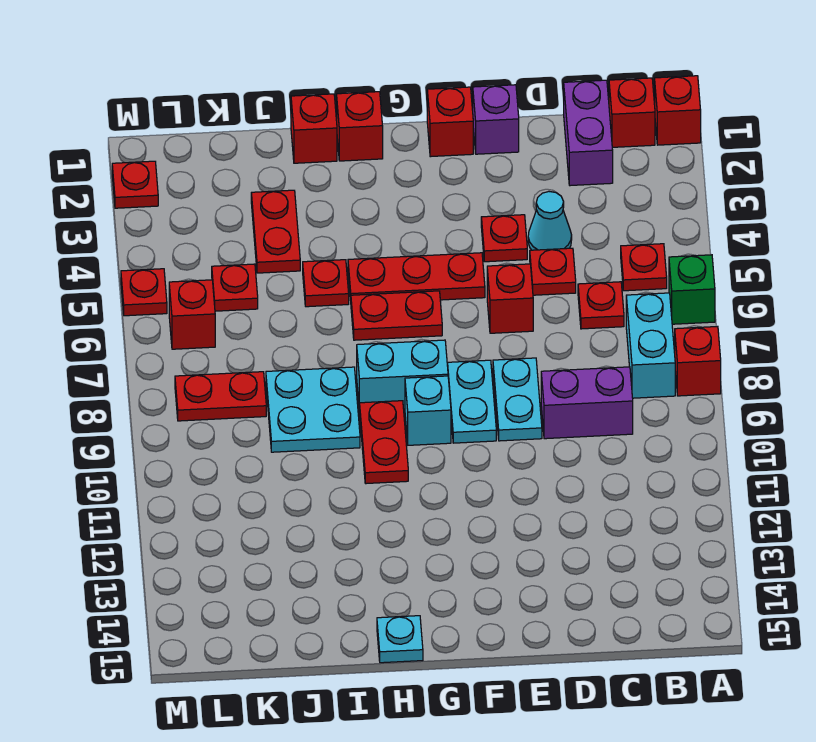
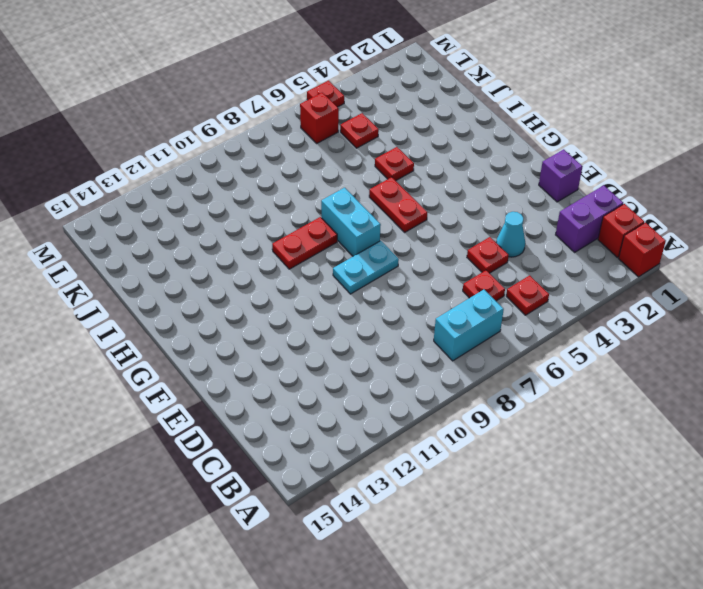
none -> green 1x1 brick [669,255,715,324]
none -> red 1x1 brick [675,326,721,396]
none -> purple 1x2 brick [541,367,633,439]
none -> red 1x1 plate [481,215,527,262]

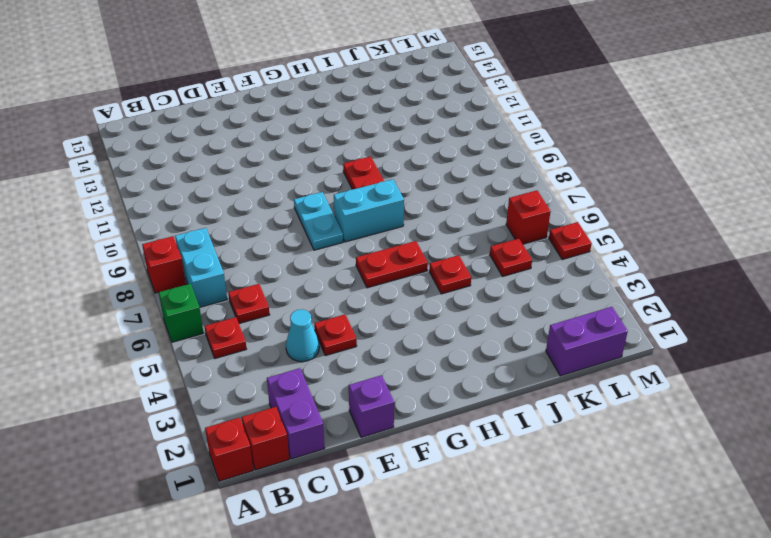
purple 1x2 brick [546,307,628,376] -> purple 1x2 brick moved to [541,367,633,439]
none -> red 1x1 plate [530,248,576,295]
none -> red 1x1 brick [487,264,533,333]
none -> cyan 1x2 plate [493,358,542,441]
none -> red 1x1 brick [427,87,473,157]

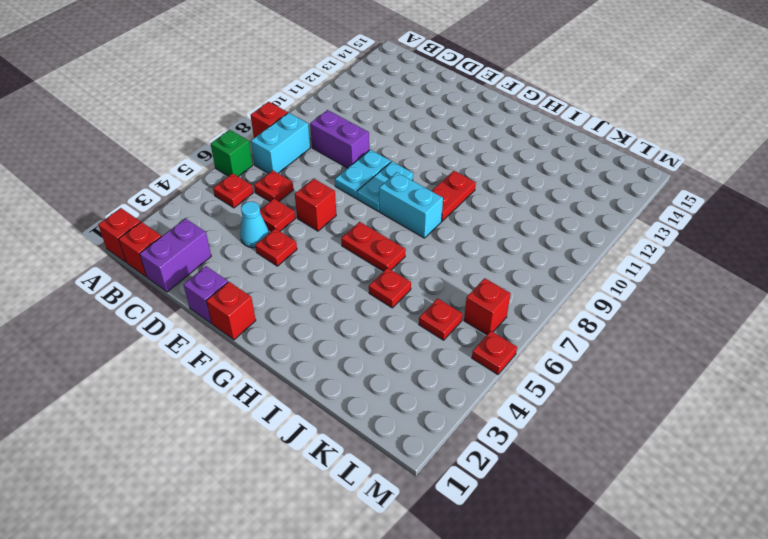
none -> red 1x3 plate [348,253,485,300]
none -> cyan 1x1 brick [405,376,451,445]
none -> red 1x1 brick [337,92,383,161]
none -> cyan 1x1 plate [377,616,423,663]

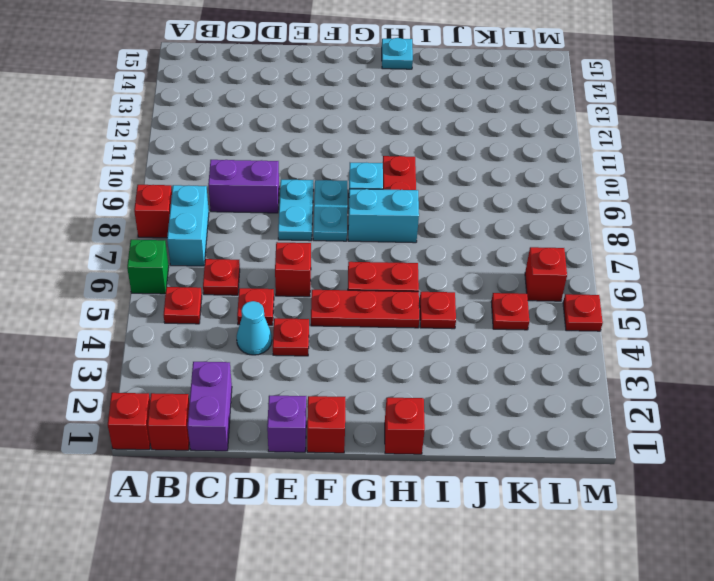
none -> red 1x1 brick [291,94,337,163]
none -> cyan 2x2 plate [266,367,360,452]
none -> red 1x2 plate [251,190,300,273]
none -> red 1x2 plate [175,372,266,421]

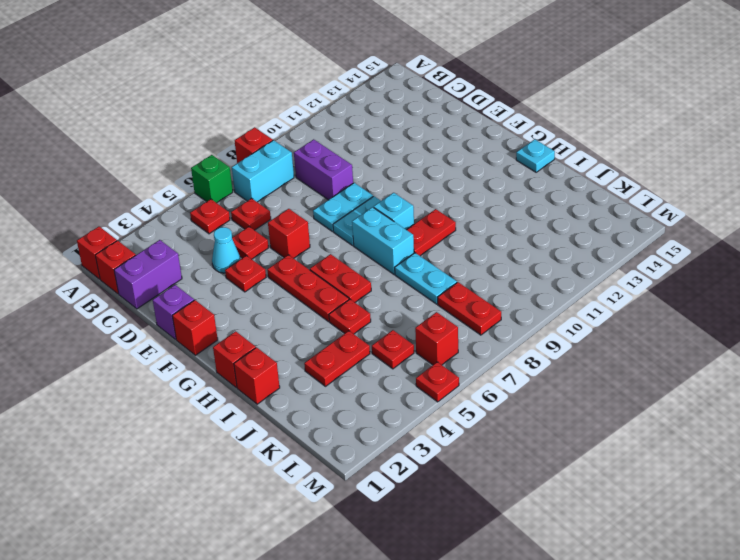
cyan 1x2 plate [395,253,457,304] -> cyan 2x2 plate [266,367,360,452]
none -> red 1x1 plate [112,161,158,208]

